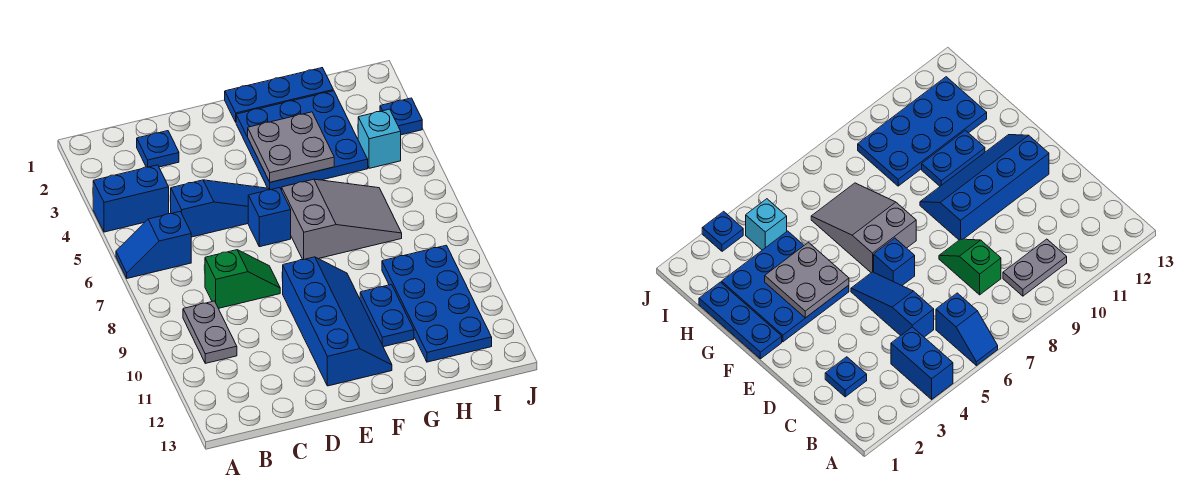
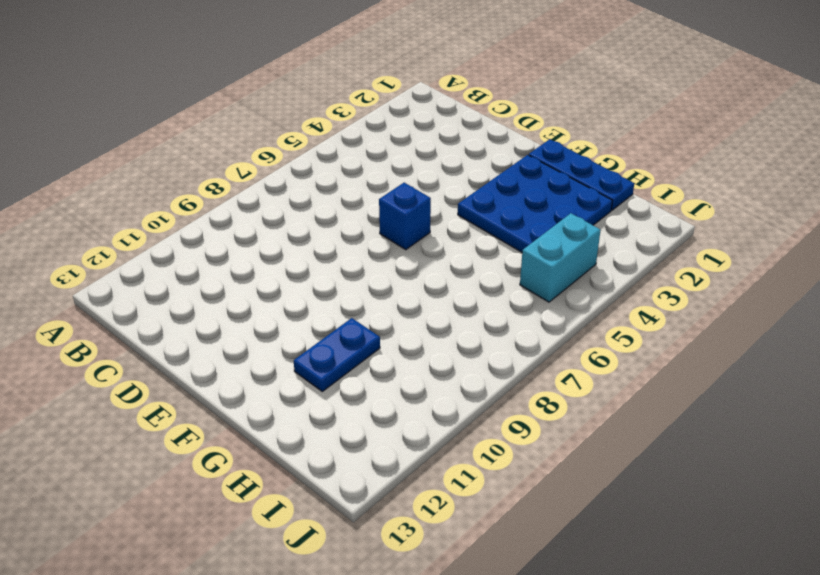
cyan 1x2 brick [520,213,601,302] -> cyan 1x1 brick [358,109,401,168]
none -> blue 1x2 brick [93,165,169,232]
none -> blue 1x2 slope [116,211,191,278]
none -> grey 1x2 plate [183,301,237,363]

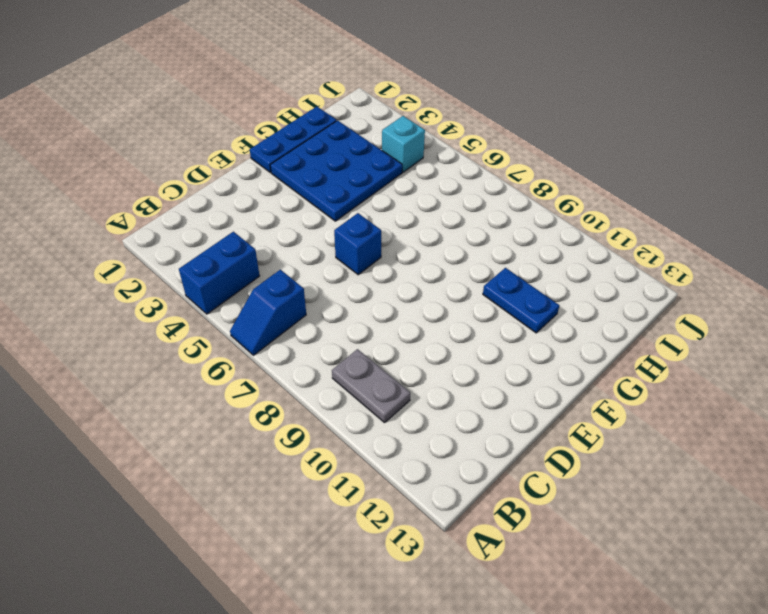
none -> blue 1x1 plate [137,131,179,167]
none -> blue 1x3 slope [170,180,269,237]
none -> green 1x2 slope [205,250,280,308]

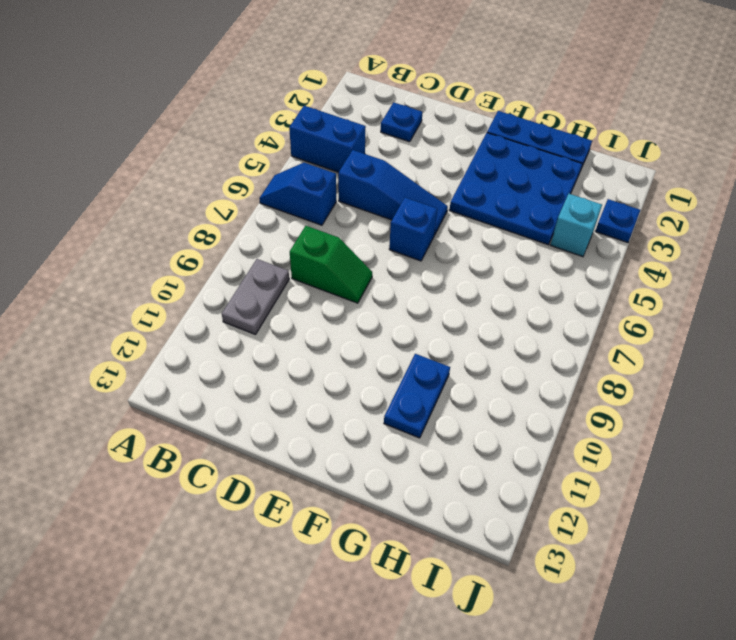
none -> blue 2x4 slope [283,257,392,386]
none -> grey 2x3 slope [282,179,402,260]
none -> blue 2x4 plate [382,245,492,362]

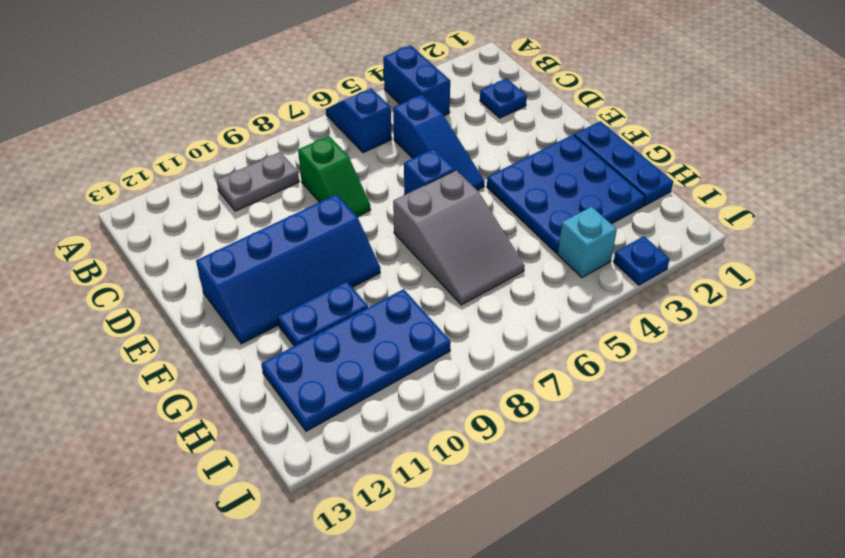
none -> grey 2x2 plate [248,112,334,182]

